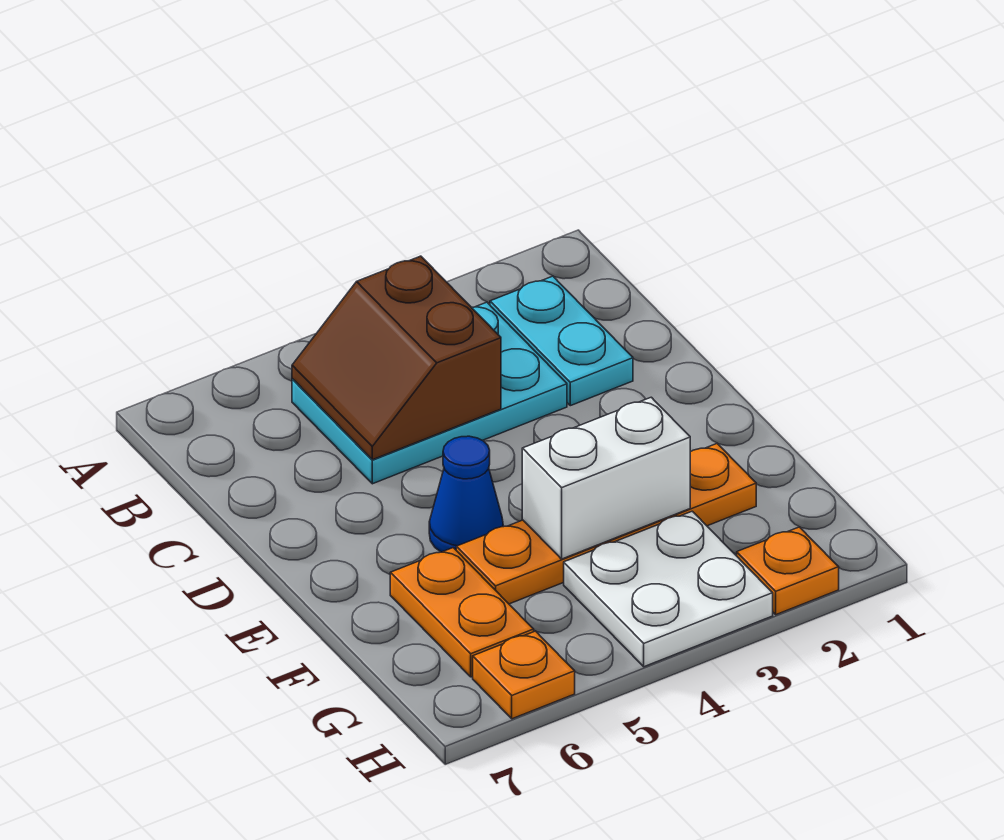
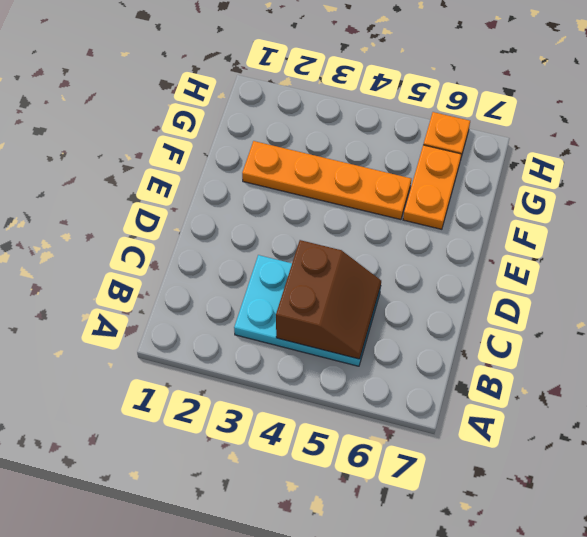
none -> cyan 1x2 plate [490,276,633,406]
none -> blue 1x1 cone [429,436,503,552]

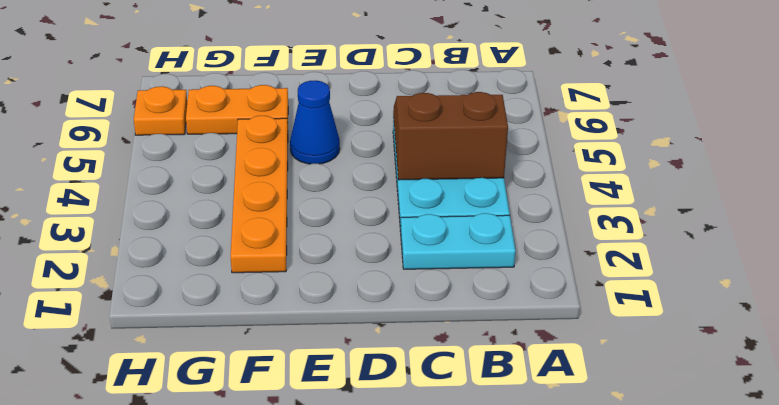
none -> white 2x2 plate [564,511,773,667]
none -> orange 1x1 plate [737,527,839,615]

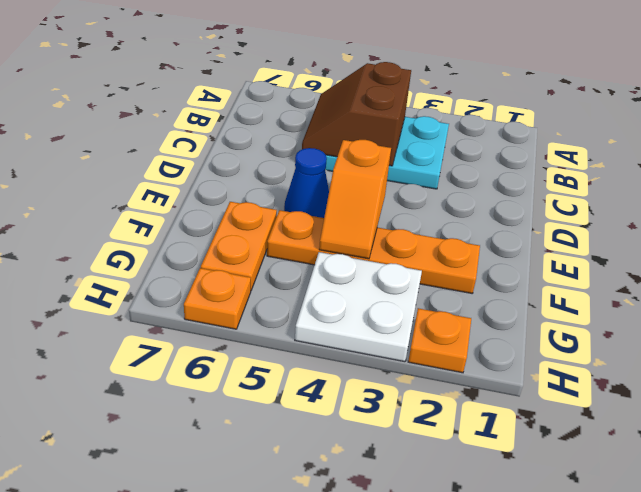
orange 1x2 slope [319,140,391,259] -> white 1x2 brick [522,397,690,559]
none -> cyan 1x2 plate [490,276,633,406]

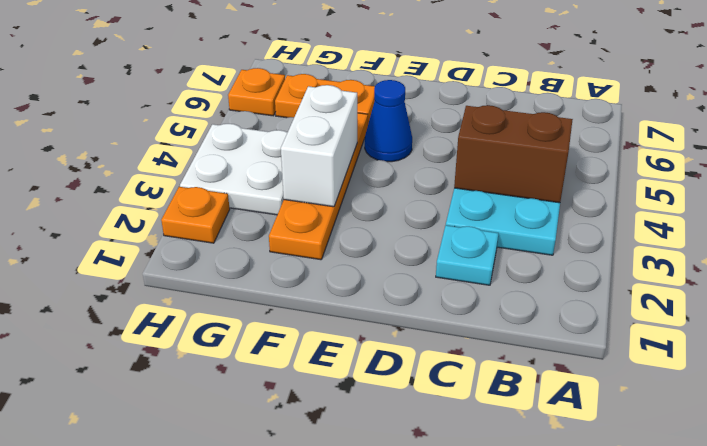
cyan 1x1 plate [436,225,499,285] -> cyan 1x2 plate [490,276,633,406]

